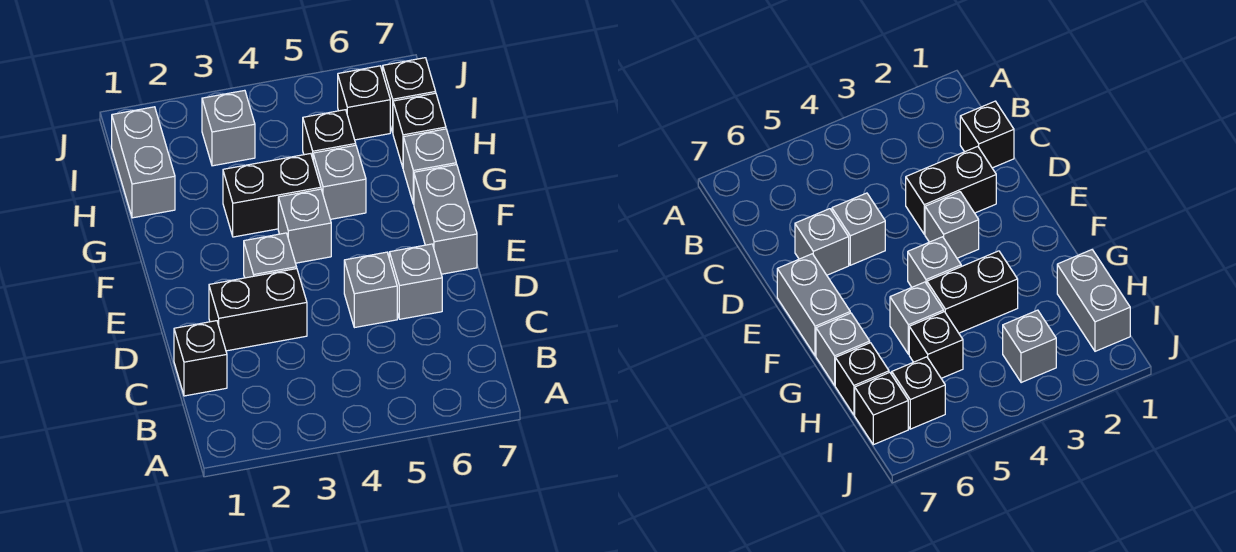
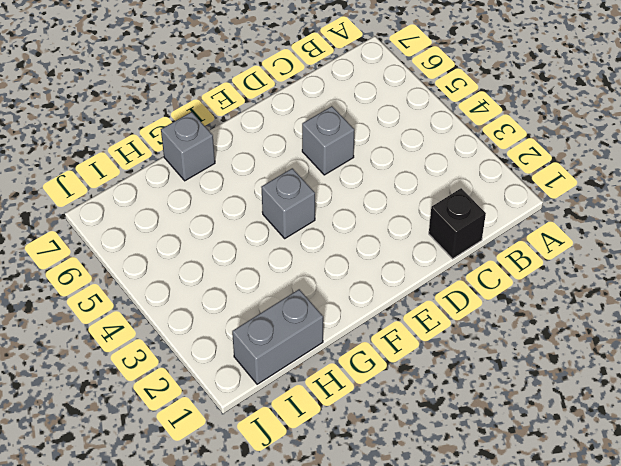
none -> black 1x2 brick [209,269,307,351]
none -> grey 1x1 brick [389,244,442,319]
none -> grey 1x1 brick [244,233,297,278]

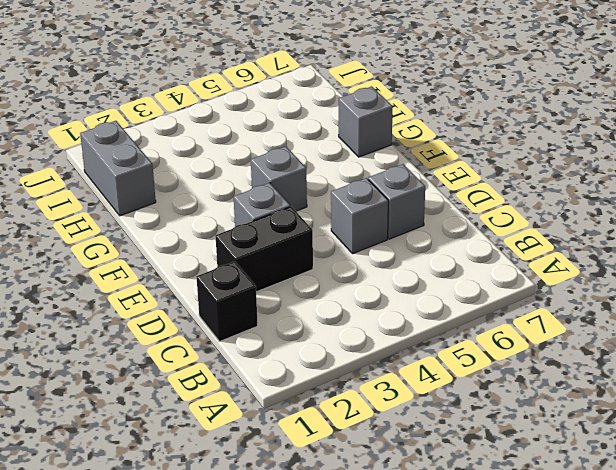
none -> grey 1x2 brick [414,164,477,274]
none -> black 1x2 brick [223,154,321,237]
none -> grey 1x1 brick [313,145,366,219]

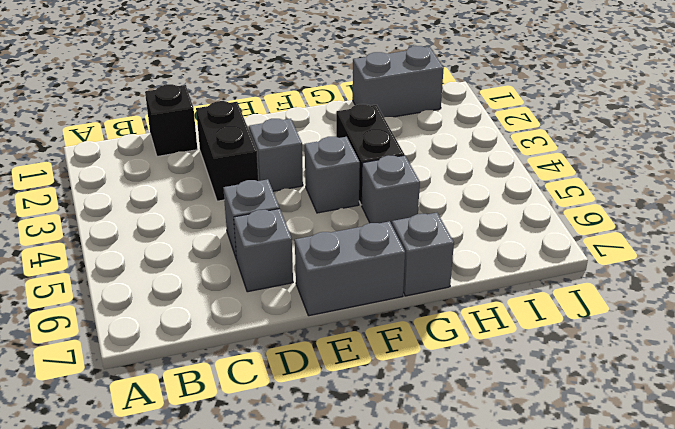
none -> black 1x1 brick [303,110,356,158]
none -> black 1x1 brick [393,93,446,167]
none -> grey 1x1 brick [202,90,255,166]

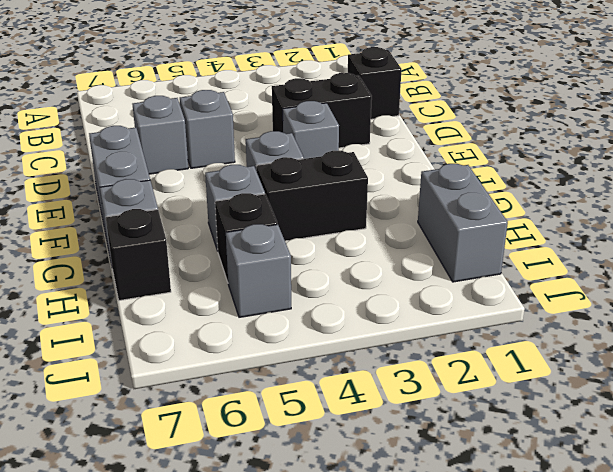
grey 1x1 brick [226,224,291,317] -> grey 1x1 brick moved to [202,90,255,166]
none -> black 1x1 brick [338,66,390,140]
none -> black 1x1 brick [383,58,436,132]

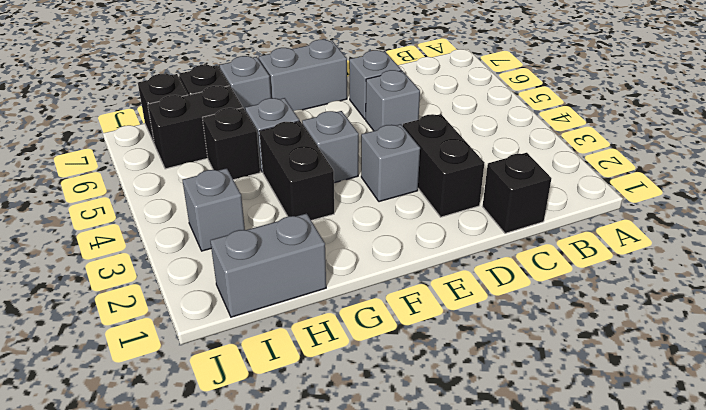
black 1x2 brick [148,86,243,169] -> black 1x1 brick [338,66,390,140]

